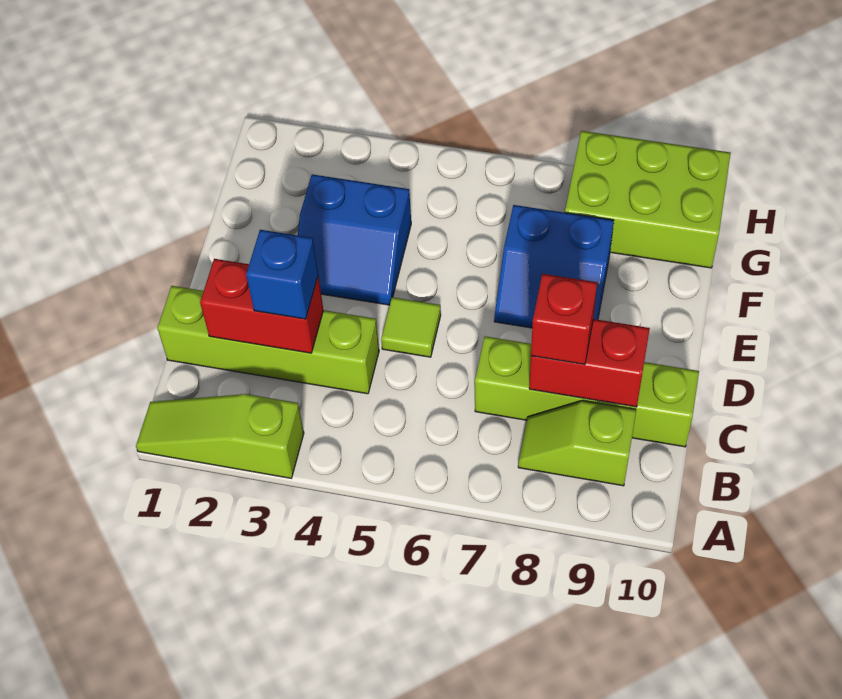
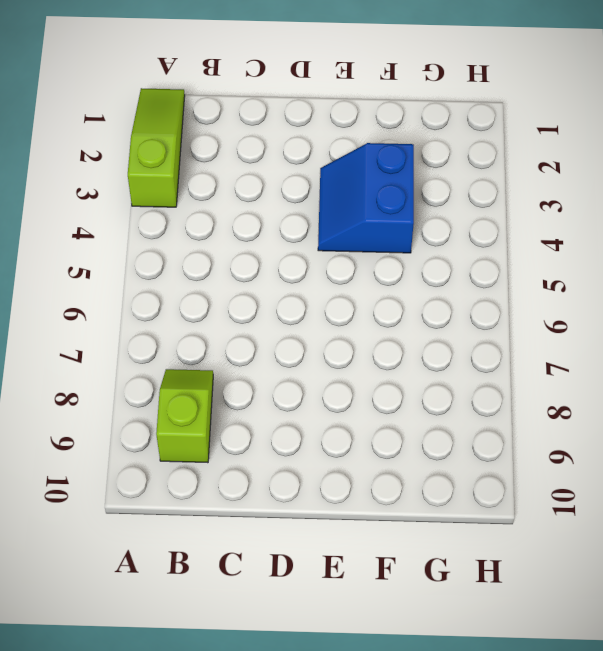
none -> lime 1x4 brick [158,286,379,394]
none -> lime 1x4 brick [475,336,699,447]
none -> lime 1x1 tile [381,297,441,357]

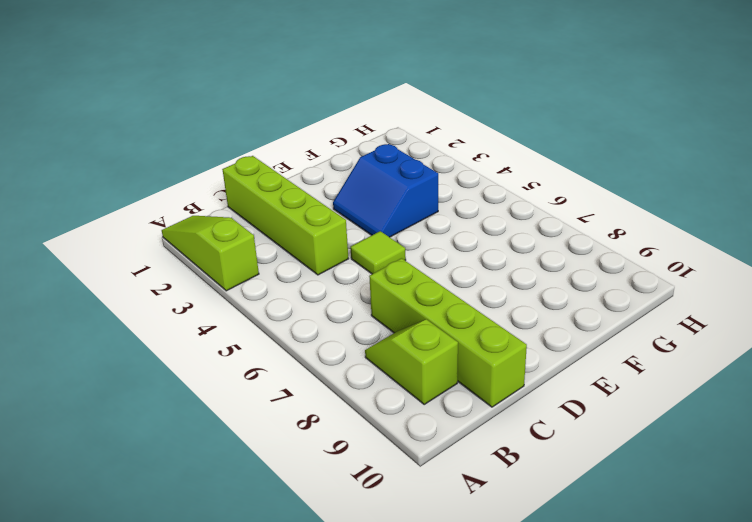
none -> blue 2x2 slope [494,205,614,328]
none -> lime 2x3 brick [565,131,731,268]
none -> red 1x2 brick [200,259,323,353]

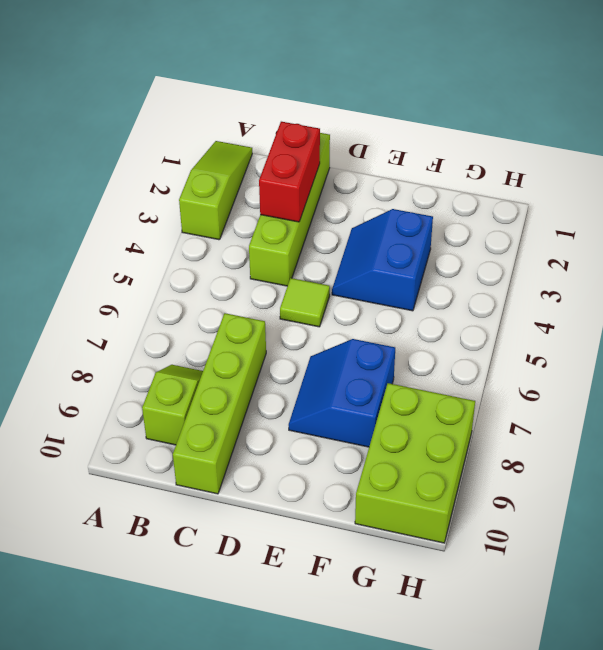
none -> red 1x2 brick [529,319,650,407]
none -> blue 1x1 brick [246,230,318,319]
none -> red 1x1 brick [531,274,597,365]

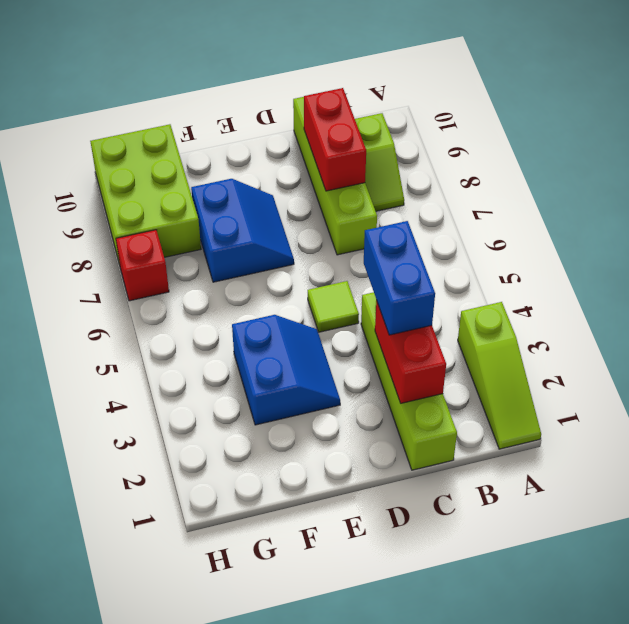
blue 1x2 brick [364,221,435,335] -> blue 1x1 brick [246,230,318,319]
red 1x1 brick [116,230,169,301] -> red 1x1 brick moved to [531,274,597,365]

